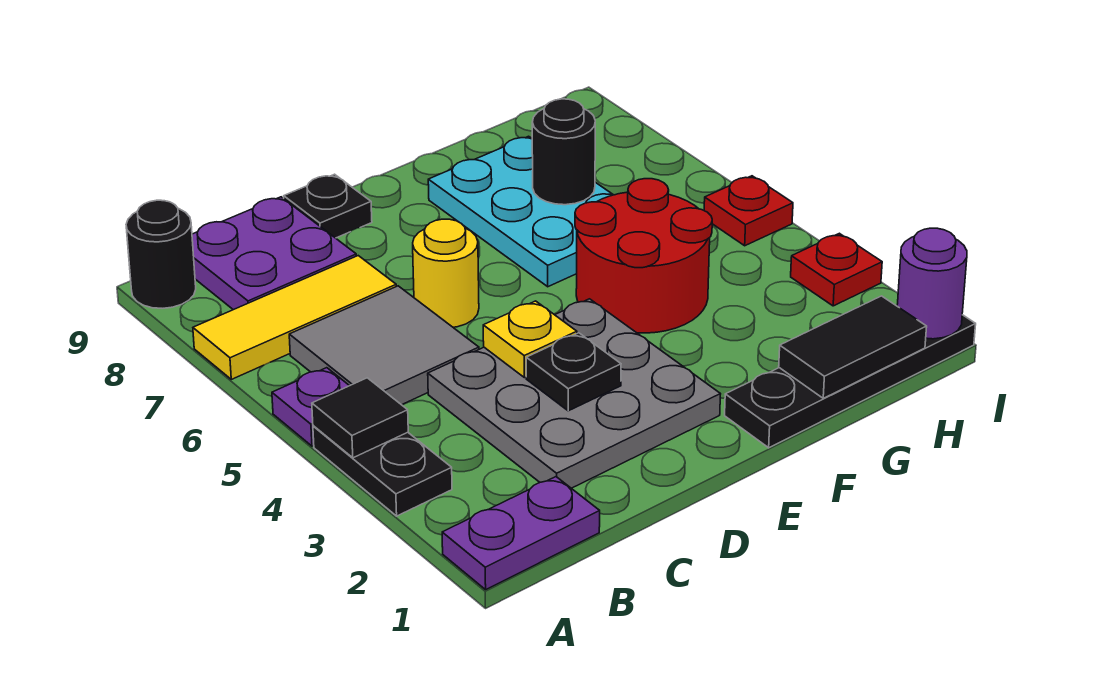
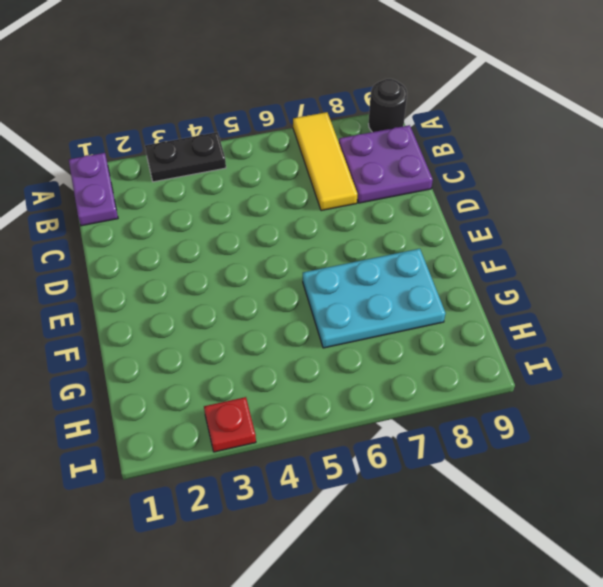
none -> purple 1x1 plate [272,368,349,446]
none -> grey 2x2 tile [289,286,479,405]
none -> grey 3x3 plate [428,299,720,488]

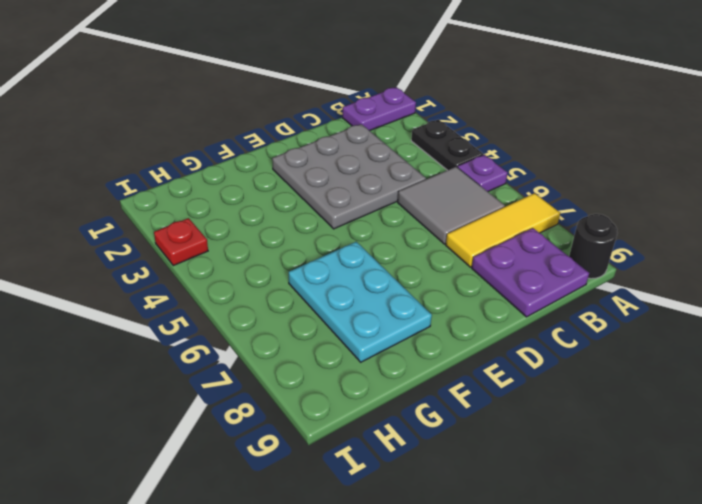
none -> yellow 1x1 round brick [413,219,479,327]
none -> black 1x1 plate [284,174,372,238]
none -> black 1x4 plate [725,315,976,448]

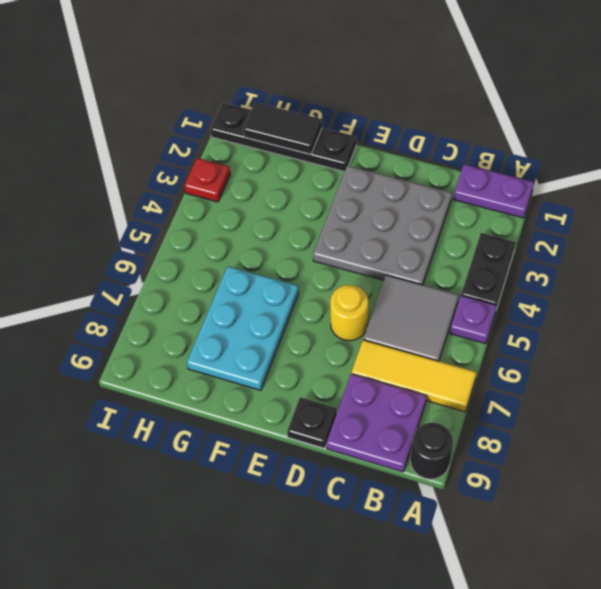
none -> red 2x2 round brick [575,179,712,333]
none -> red 1x1 plate [704,176,793,246]
none -> black 1x1 tile [312,378,408,458]

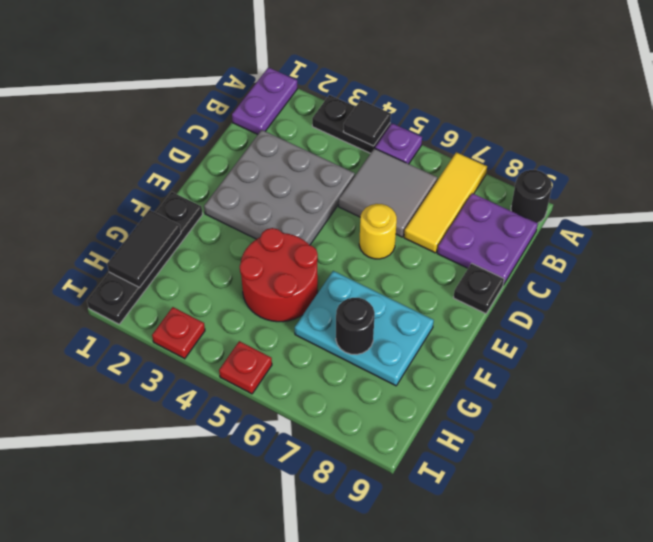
none -> black 1x1 plate [526,333,621,411]
none -> yellow 1x1 plate [483,301,577,378]
none -> purple 1x1 round brick [897,228,967,339]

